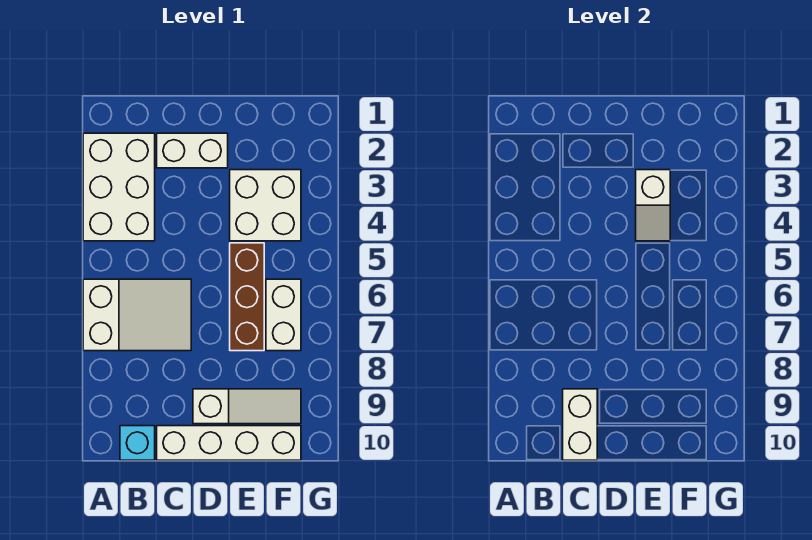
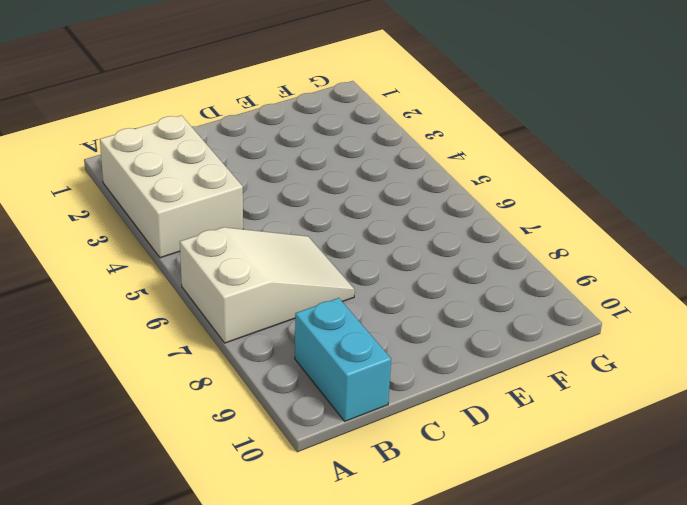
cyan 1x2 brick [295,298,391,421] -> cyan 1x1 brick [120,426,155,460]
none -> white 1x2 brick [157,133,228,168]
none -> white 1x4 brick [157,426,301,460]

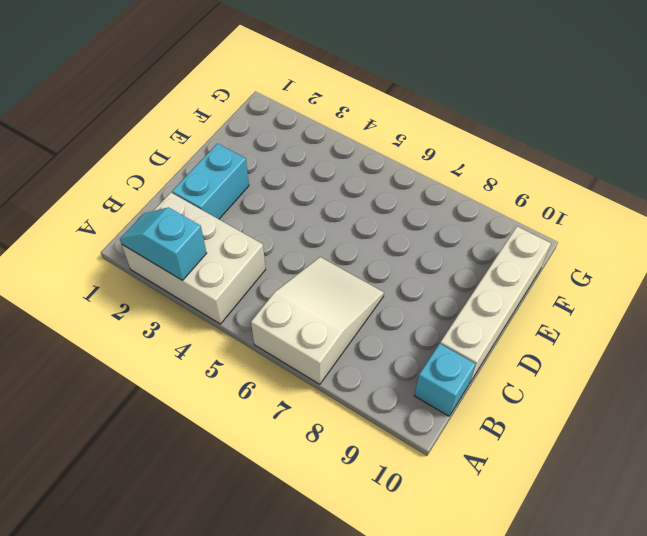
cyan 1x2 slope [120,207,207,281] -> none
cyan 1x2 brick [172,144,249,219] -> white 1x2 brick [157,133,228,168]
none -> white 1x3 slope [193,389,301,424]
none -> white 2x2 brick [230,170,301,241]

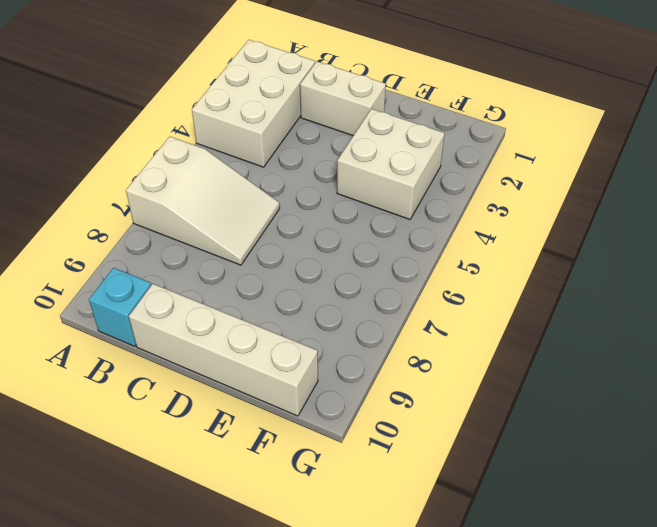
none -> white 1x3 slope [193,389,301,424]
none -> brown 1x3 brick [230,243,264,351]

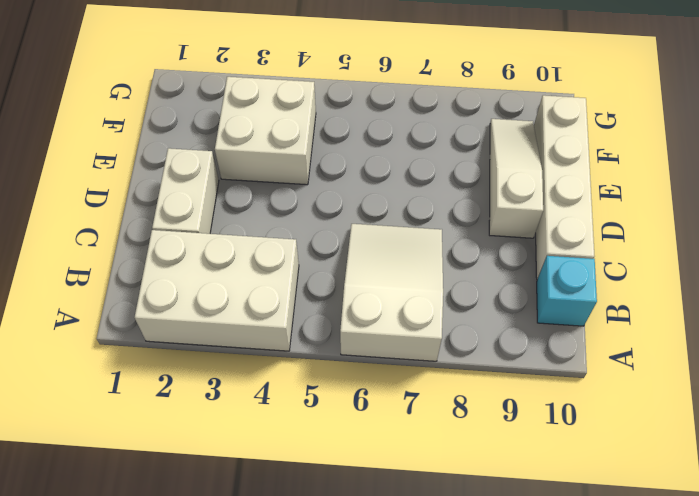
none -> brown 1x3 brick [230,243,264,351]
none -> white 1x2 brick [266,279,301,351]

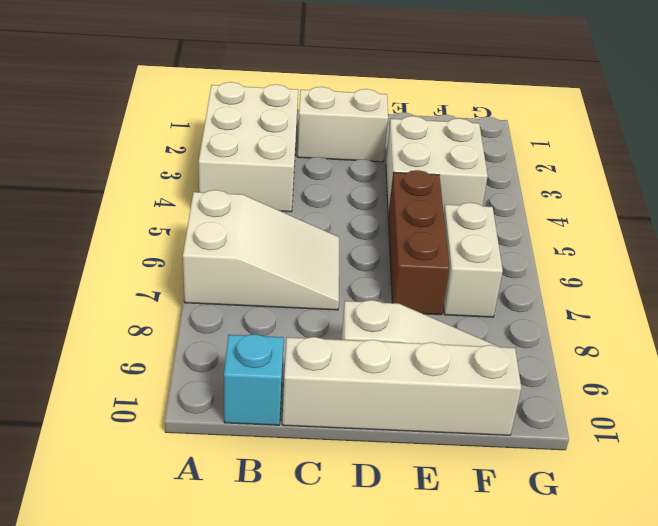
none -> white 1x2 brick [563,389,597,460]
none -> white 1x2 slope [636,170,670,241]

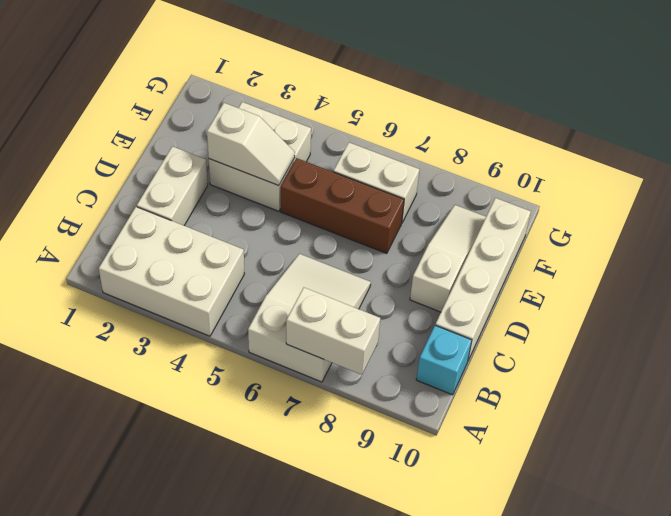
white 1x2 brick [286,288,380,375] -> white 1x2 brick moved to [563,389,597,460]

